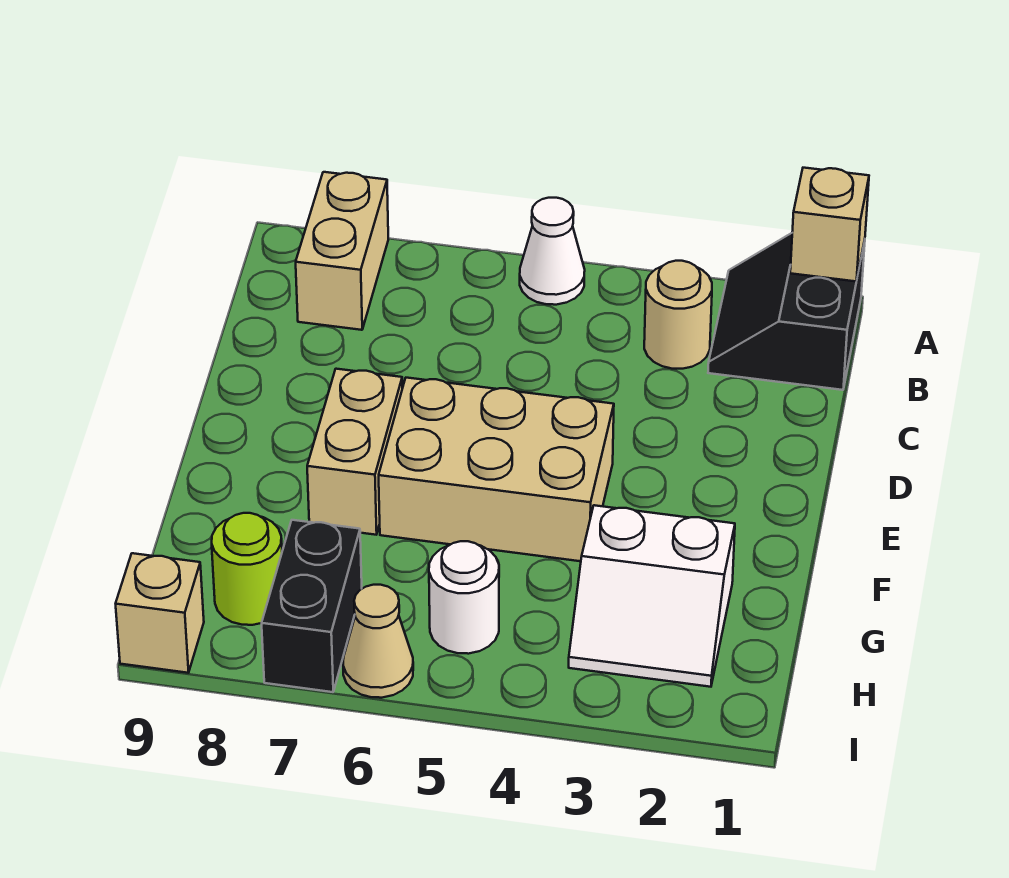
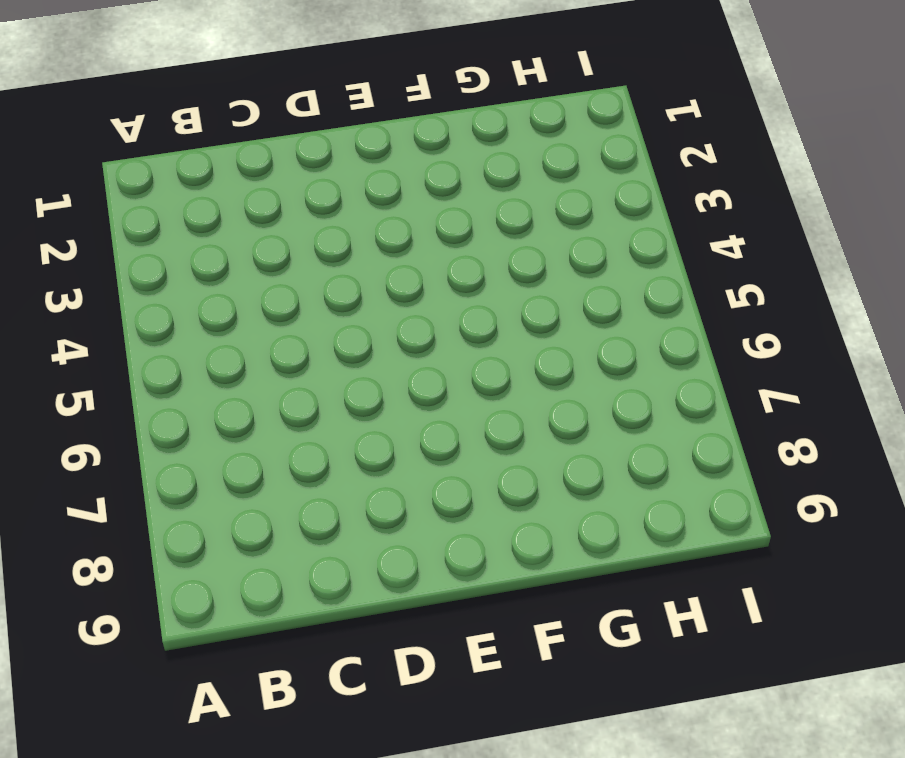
none -> black 2x2 slope [708,233,865,390]
none -> white 1x1 cone [520,198,585,305]
none -> tan 1x2 brick [296,172,388,330]

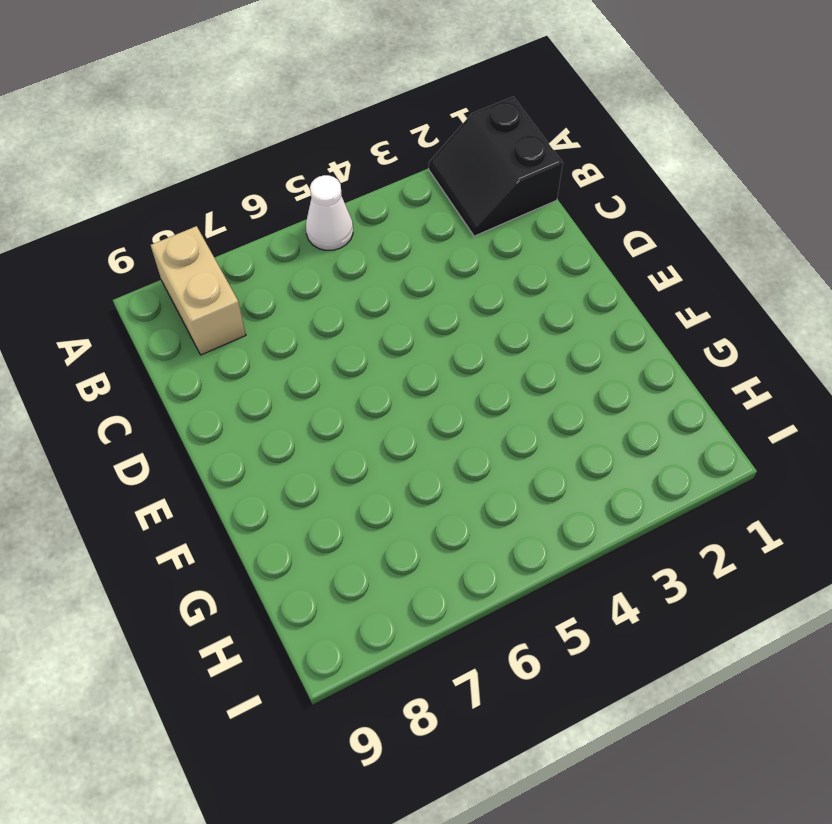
none -> tan 1x1 round brick [644,261,712,369]
none -> tan 2x3 brick [379,378,614,561]
none -> tan 1x2 brick [307,369,402,535]

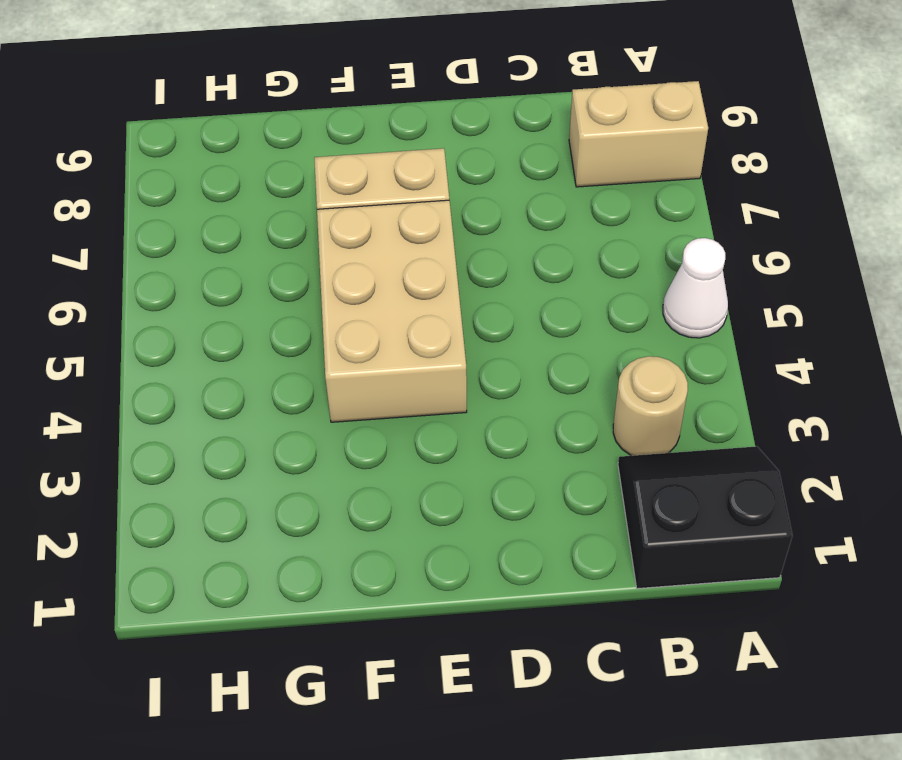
none -> white 2x2 slope [569,505,735,687]
none -> white 1x1 round brick [429,541,499,654]
none -> black 1x2 brick [262,520,362,692]

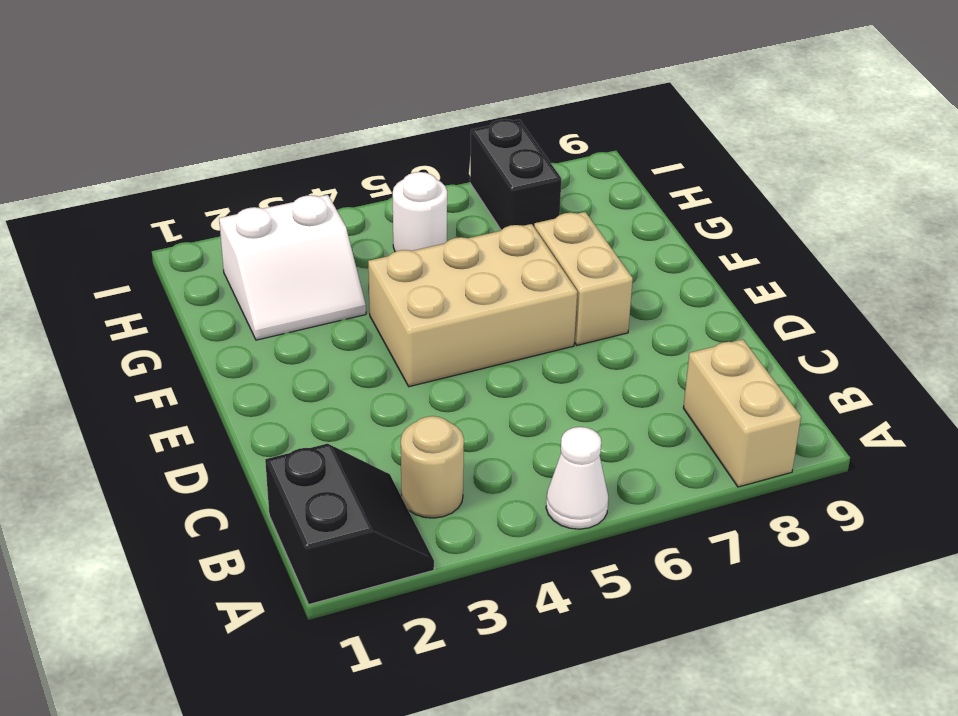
white 2x2 slope [219,195,366,340] -> white 2x2 slope turned to [569,505,735,687]
none -> lime 1x1 round brick [212,513,282,625]
none -> tan 1x1 cone [343,585,413,698]
none -> tan 1x1 brick [116,553,204,673]

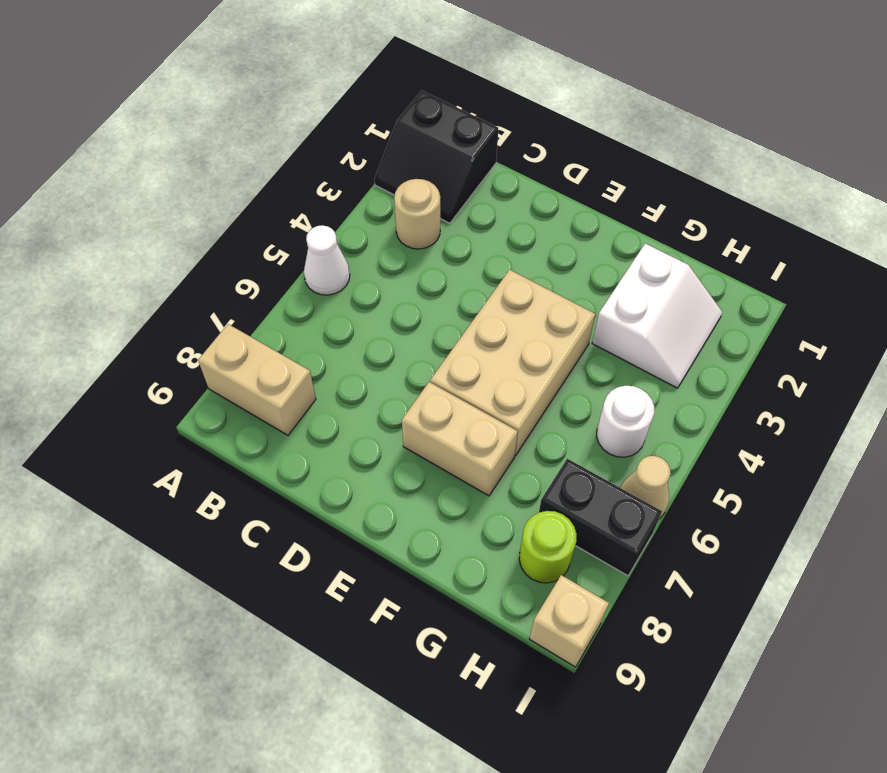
none -> tan 1x1 brick [790,168,869,282]

